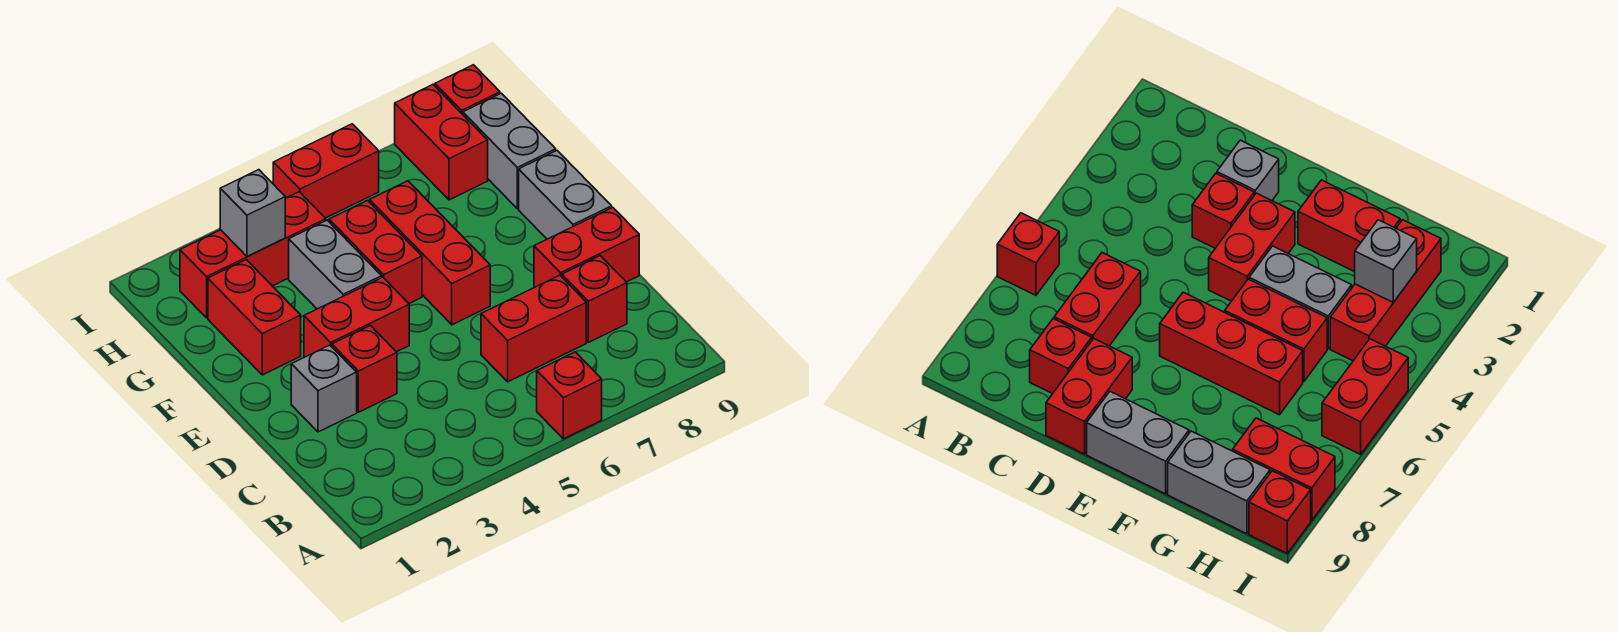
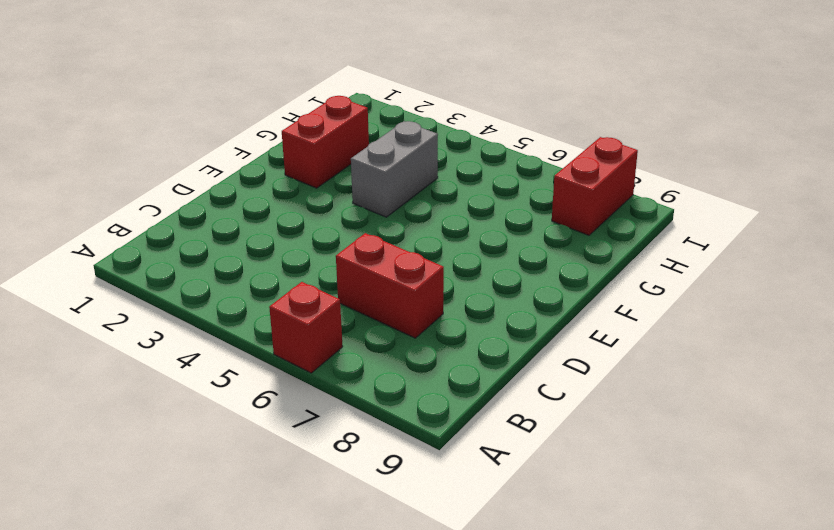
none -> red 1x1 brick [562,256,627,342]
none -> grey 1x1 brick [291,345,357,432]
none -> red 1x1 brick [332,325,397,412]

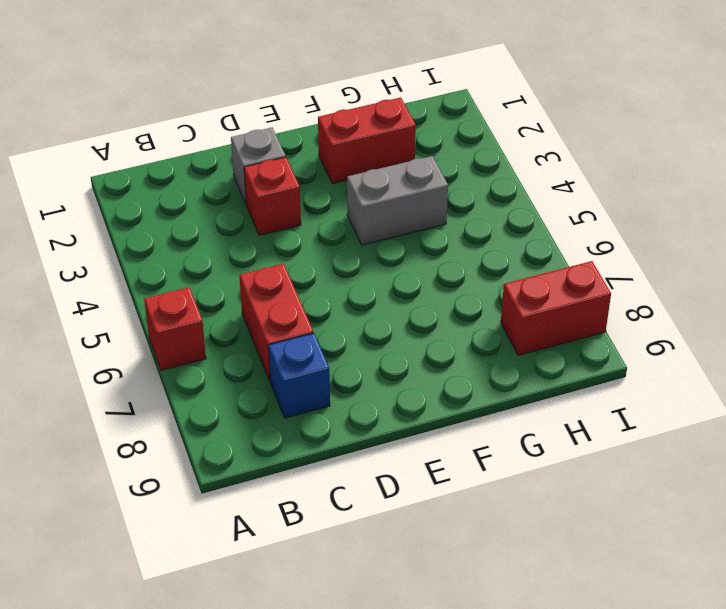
blue 1x1 brick [268,333,330,418] -> red 1x1 brick [562,256,627,342]
none -> red 1x2 brick [534,207,639,287]
none -> red 1x2 brick [304,277,409,357]
none -> red 1x3 brick [370,181,490,325]

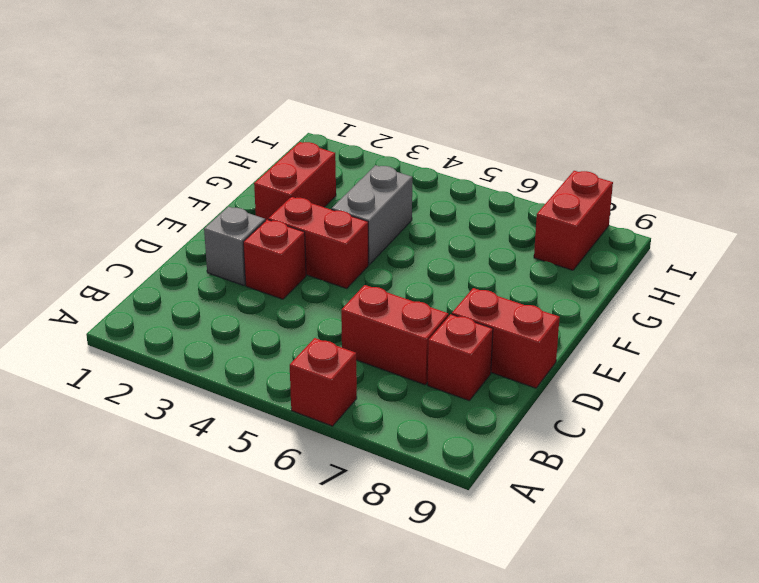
none -> red 1x3 brick [370,181,490,325]
none -> grey 1x2 brick [519,151,612,239]
none -> red 1x2 brick [329,200,422,303]

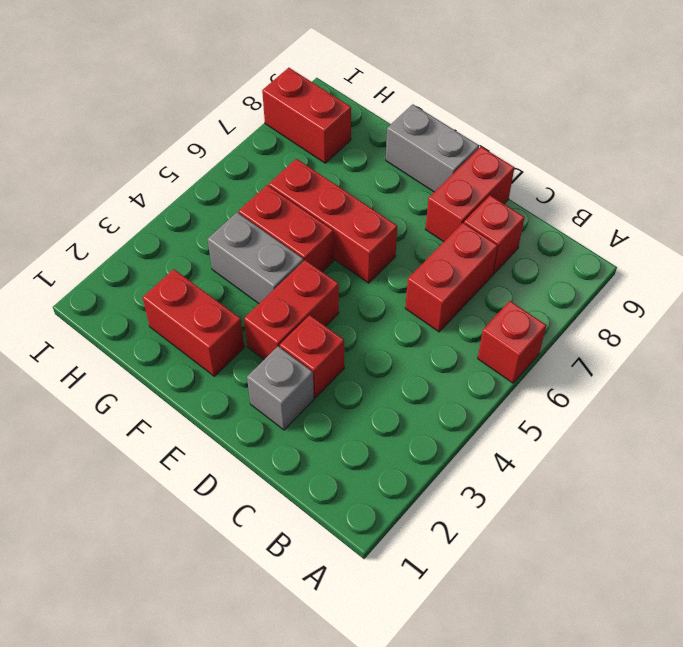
none -> grey 1x2 brick [463,93,556,209]
none -> red 1x3 brick [180,192,326,318]
none -> red 1x2 brick [273,124,379,218]

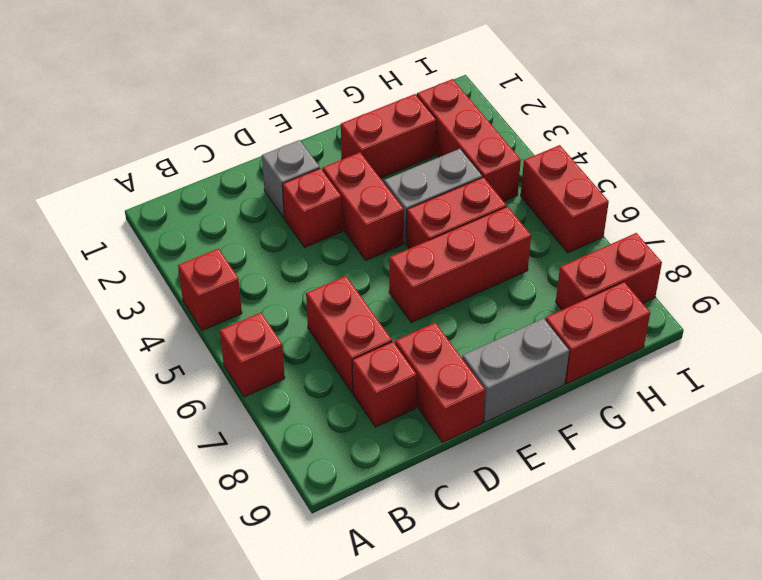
red 1x1 brick [178,249,242,331] -> red 1x1 brick moved to [435,65,500,114]
red 1x2 brick [546,282,650,384] -> grey 1x2 brick [463,93,556,209]
none -> grey 1x1 brick [220,170,285,257]

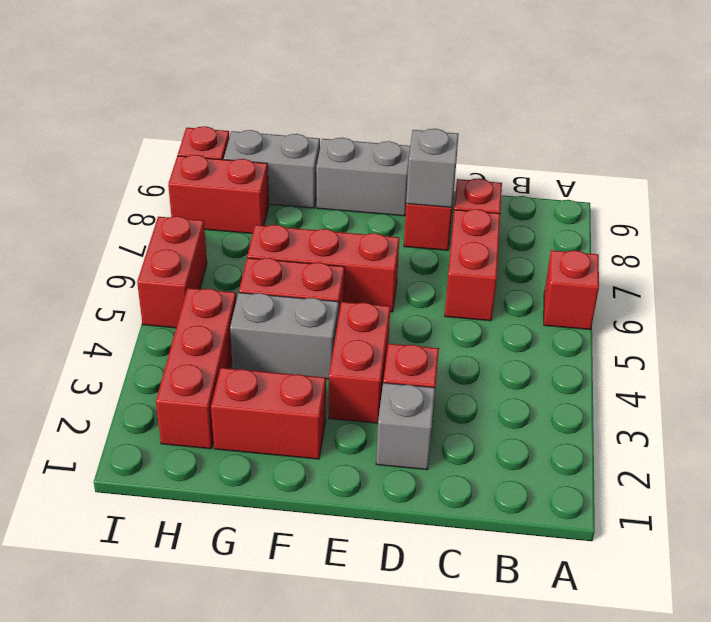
grey 1x1 brick [406,129,459,207] -> grey 1x1 brick moved to [220,170,285,257]

